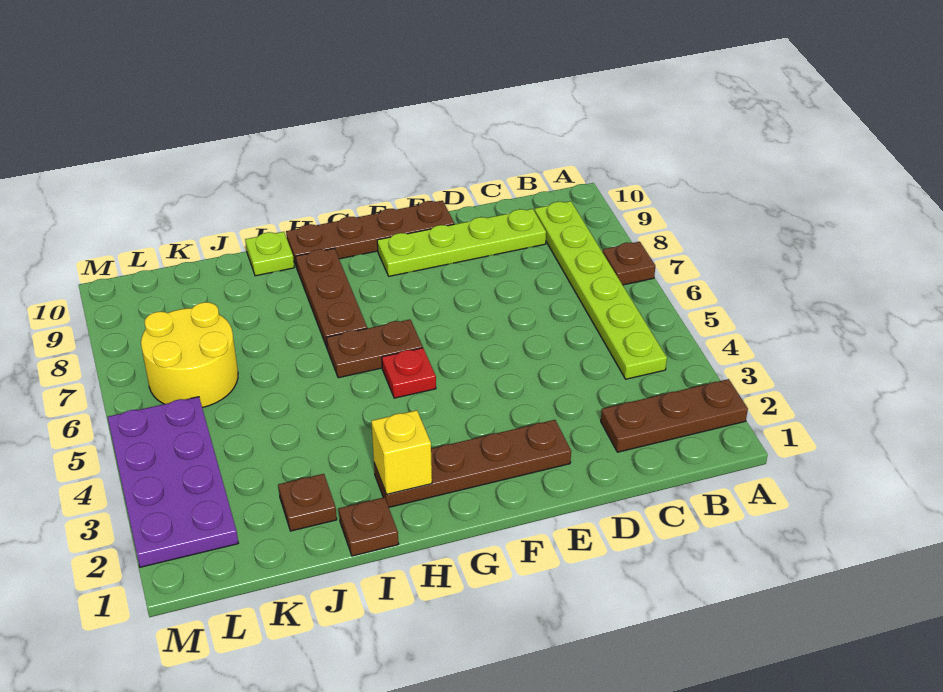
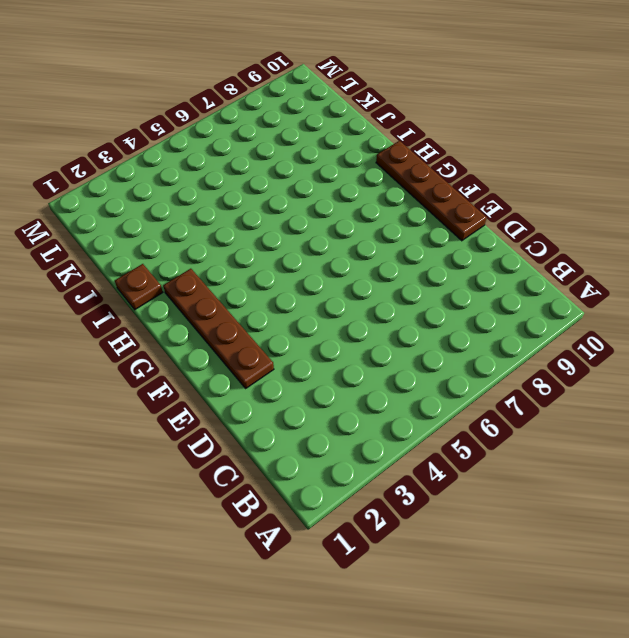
none -> brown 1x3 plate [601,379,748,452]
none -> brown 1x1 plate [603,242,655,285]
none -> lime 1x6 plate [535,201,667,379]

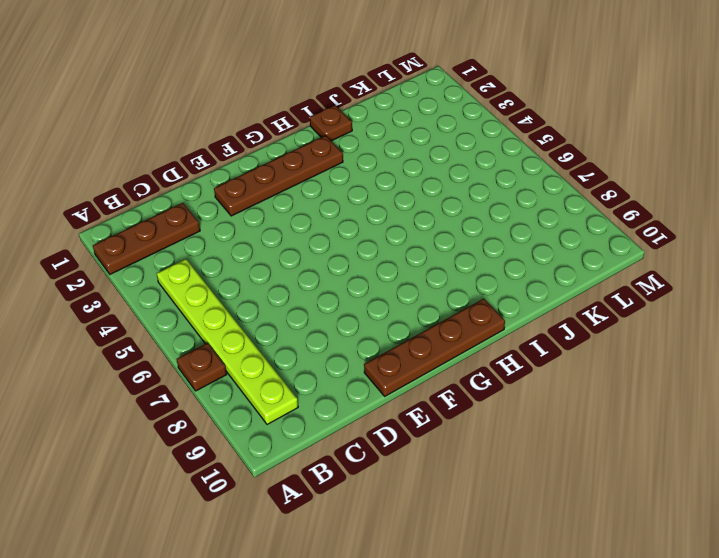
none -> lime 1x4 plate [377,209,546,276]
none -> red 1x1 plate [382,348,436,398]
none -> brown 1x2 plate [326,319,423,378]

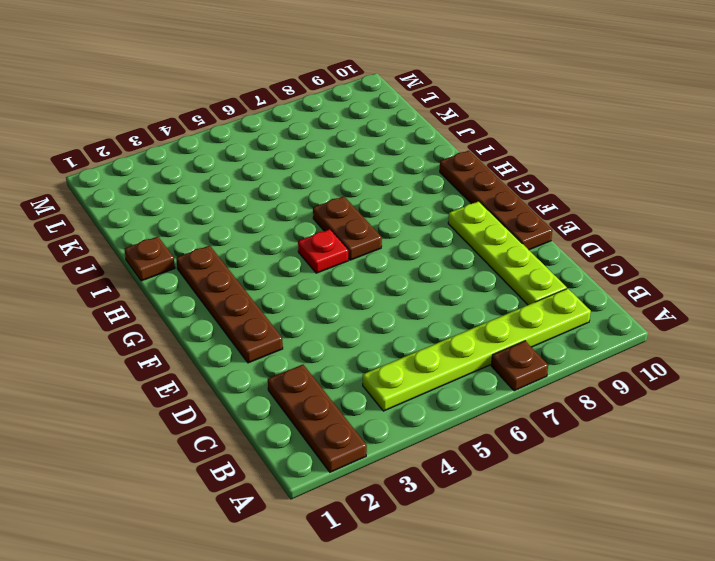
none -> brown 1x3 plate [296,248,367,347]
none -> lime 1x1 plate [245,232,294,276]
none -> brown 1x1 plate [278,474,337,531]

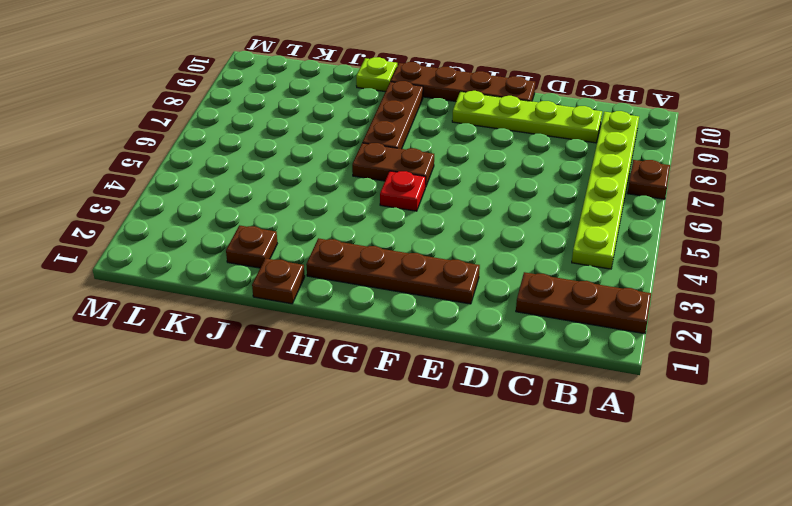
none -> yellow 2x2 round brick [141,302,238,408]
none -> purple 2x4 plate [108,397,238,567]
none -> yellow 1x1 brick [371,410,432,495]

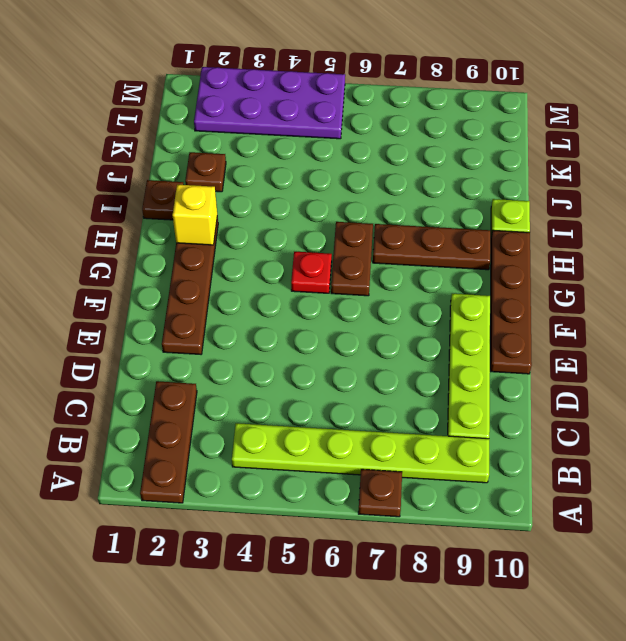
none -> yellow 2x2 round brick [141,302,238,408]

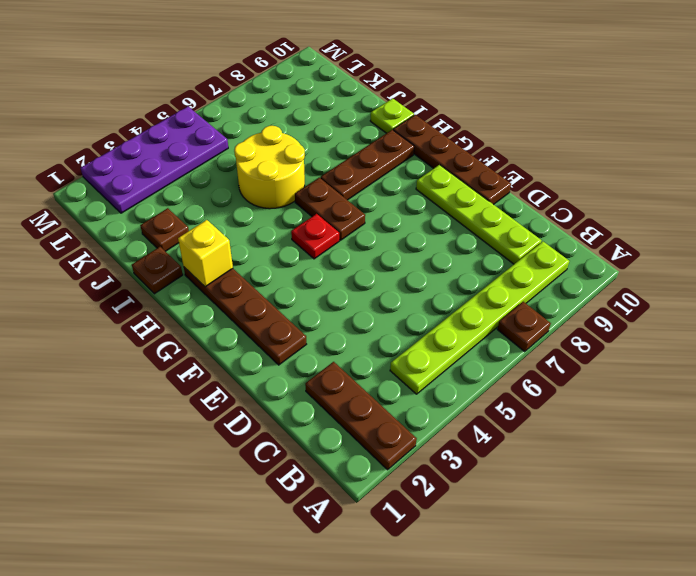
yellow 2x2 round brick [234,126,305,209] -> yellow 2x2 round brick moved to [141,302,238,408]

